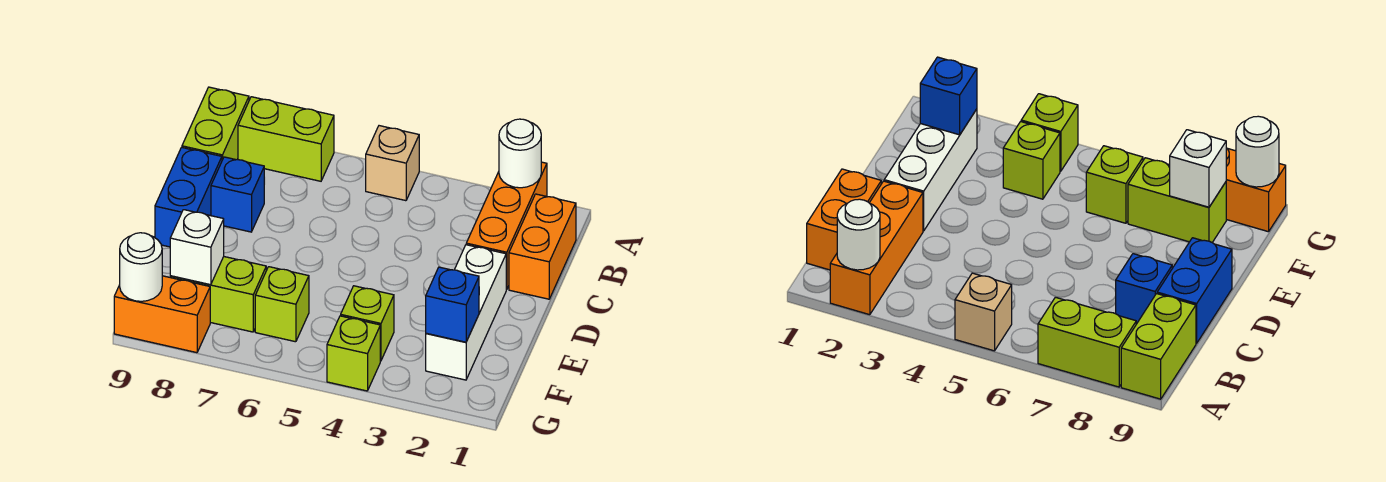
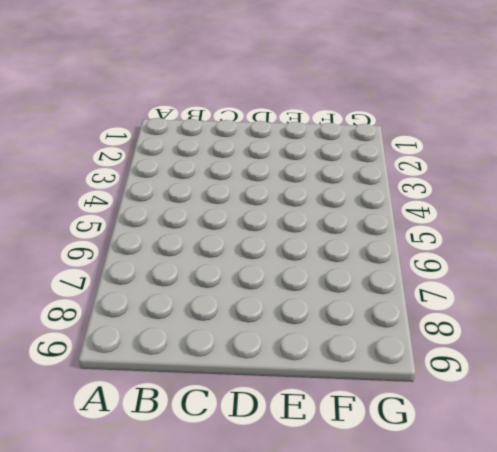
none -> orange 1x3 brick [466,162,547,290]
none -> tan 1x1 brick [366,126,419,201]
none -> lime 1x2 brick [238,97,334,181]

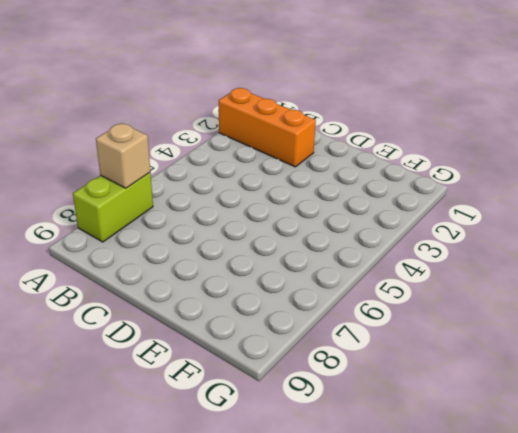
tan 1x1 brick [96,123,150,188] -> tan 1x1 brick moved to [366,126,419,201]
none -> lime 1x2 brick [182,87,249,160]
none -> orange 1x2 brick [509,194,576,299]
none -> blue 1x1 brick [211,157,264,232]

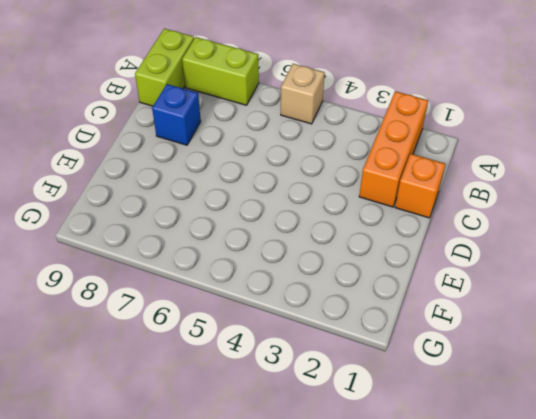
orange 1x1 brick [395,154,445,218] -> orange 1x2 brick [509,194,576,299]
none -> blue 1x2 brick [155,147,222,247]
none -> white 1x3 brick [426,245,506,380]
none -> lime 1x1 brick [341,286,394,361]

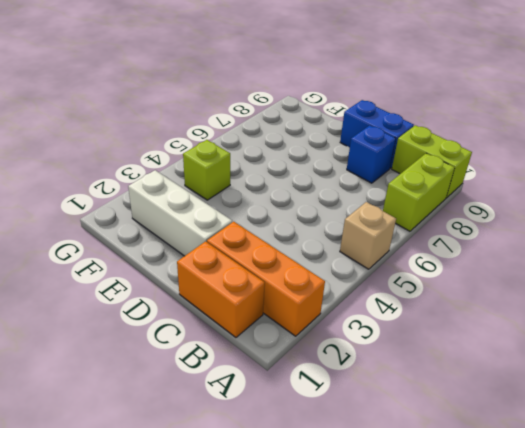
none -> lime 1x1 brick [255,267,309,342]
none -> lime 1x2 brick [170,257,266,332]
none -> lime 1x1 brick [327,316,380,391]

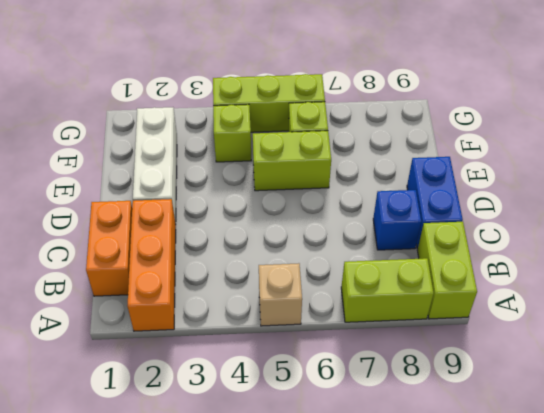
lime 1x2 brick [253,131,331,191] -> lime 1x2 brick moved to [170,257,266,332]
lime 1x3 brick [213,74,325,132] -> lime 1x1 brick [327,316,380,391]
none -> orange 1x2 brick [114,276,210,353]
none -> white 1x1 round brick [499,119,541,188]
none -> blue 1x1 brick [426,267,479,342]

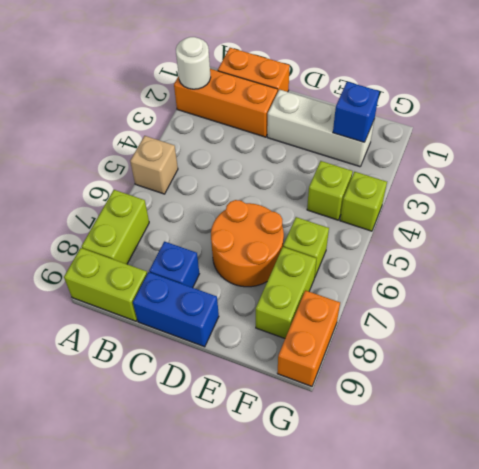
orange 2x2 round brick [211,200,284,287] -> none
none -> white 1x1 brick [170,210,224,285]
none -> white 1x1 round brick [120,233,162,301]

